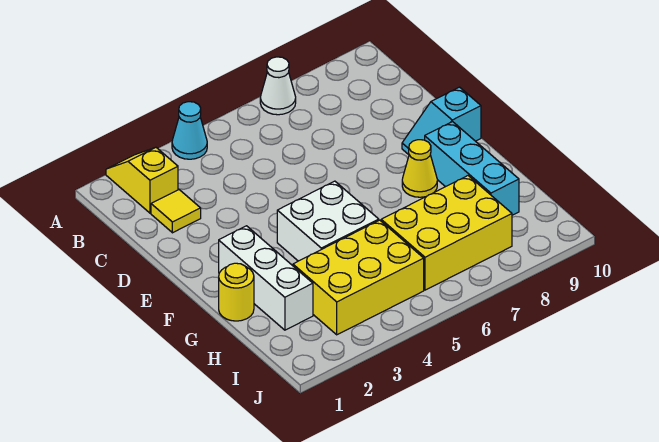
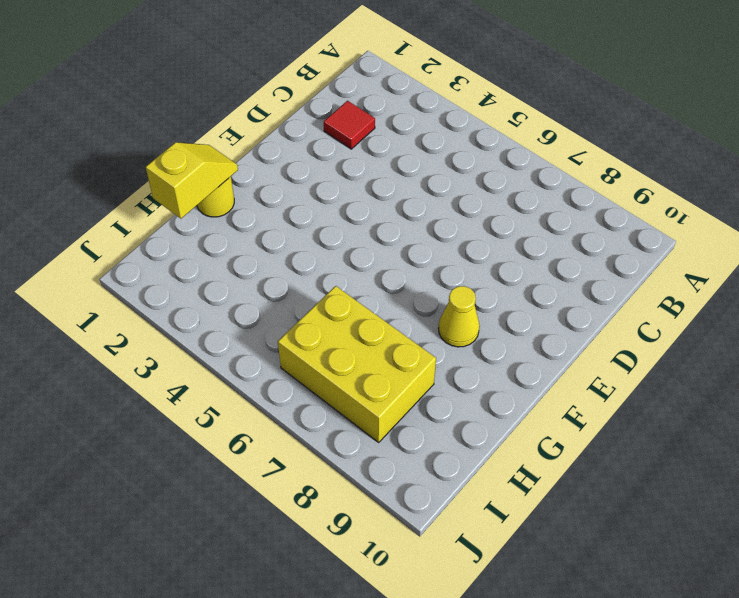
red 1x1 tile [324,101,375,149] -> yellow 1x1 tile [151,190,201,233]
yellow 1x2 slope [146,142,238,219] -> yellow 1x2 slope moved to [106,147,178,213]
none -> cyan 1x1 cone [172,102,207,159]
none -> white 1x1 cone [260,57,296,115]
none -> cyan 1x2 slope [402,87,481,155]

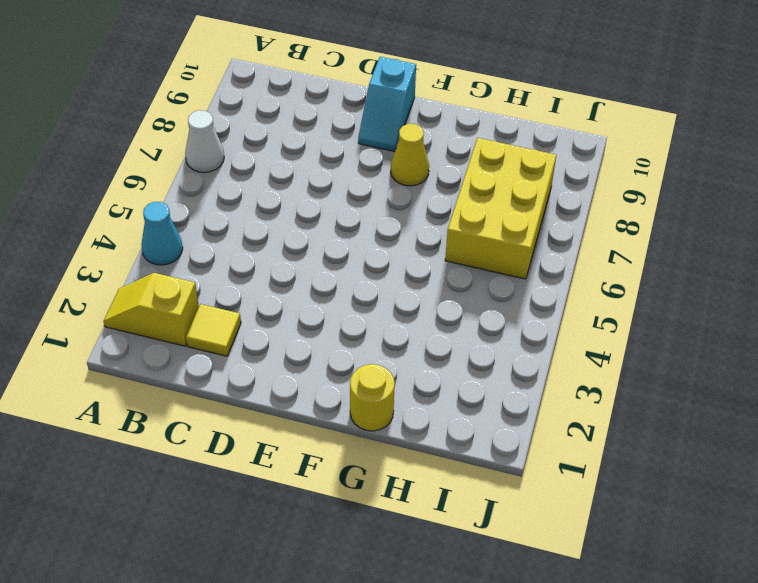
none -> white 1x3 brick [219,226,313,330]
none -> white 2x2 brick [277,181,379,261]
none -> cyan 1x3 brick [425,122,519,215]

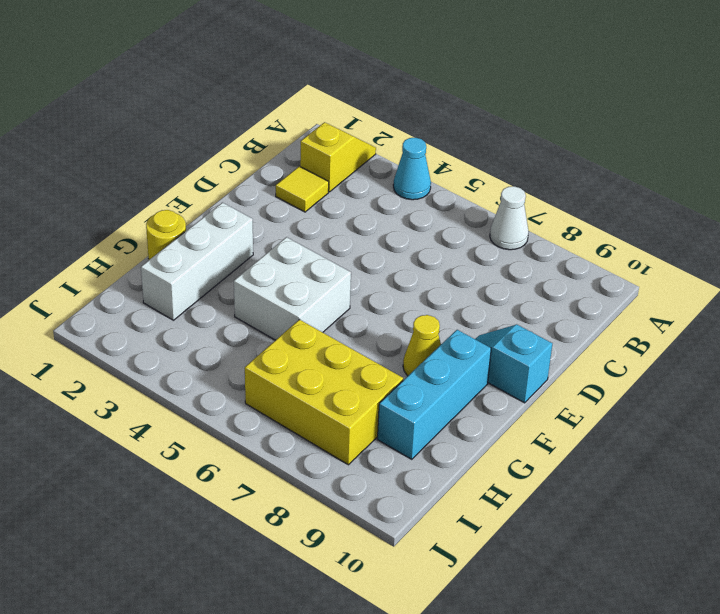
none -> yellow 2x3 brick [293,220,424,335]

